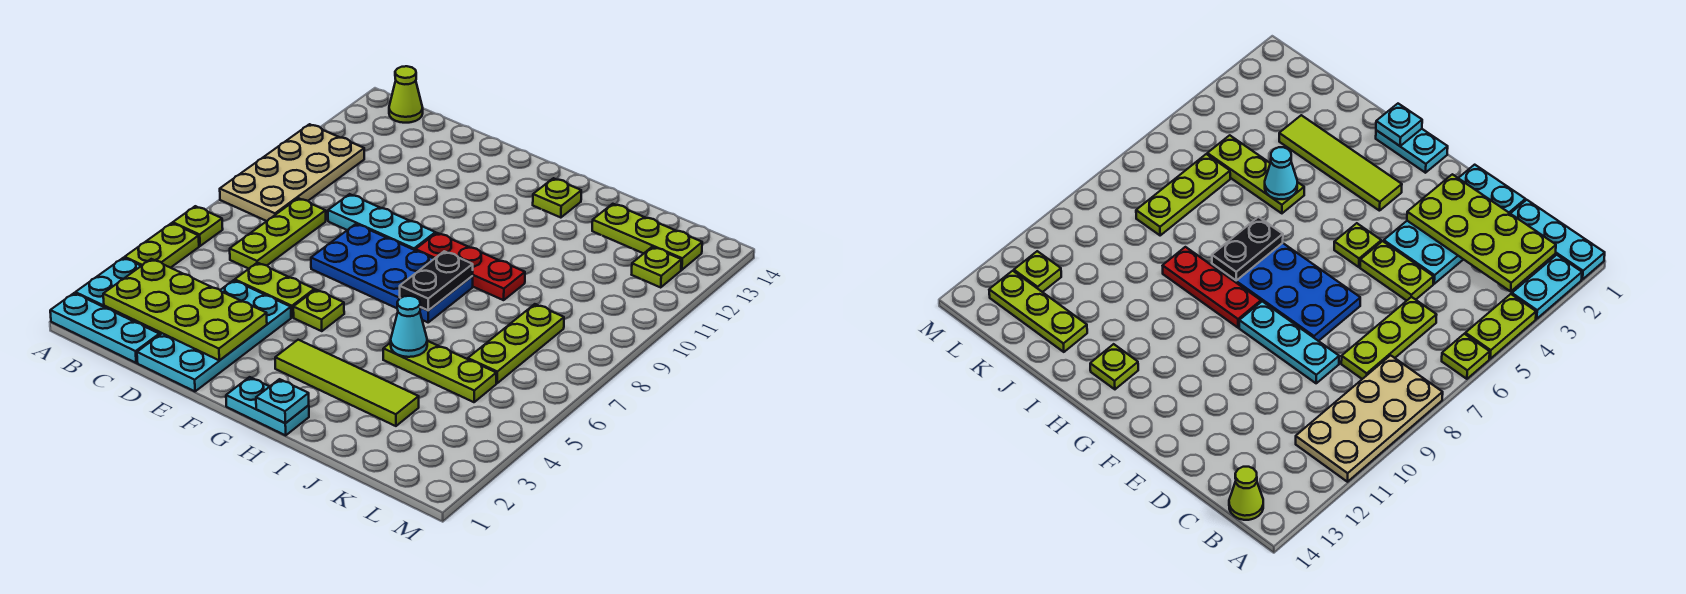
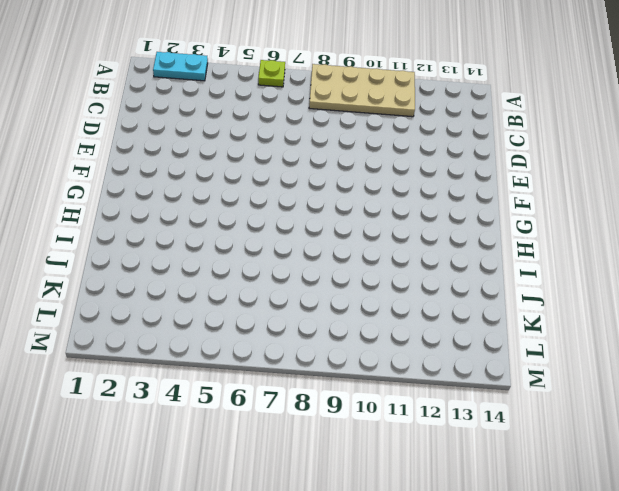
none -> cyan 1x3 plate [50,293,159,363]
none -> lime 1x2 plate [125,223,199,268]
none -> lime 1x1 cone [389,66,423,123]

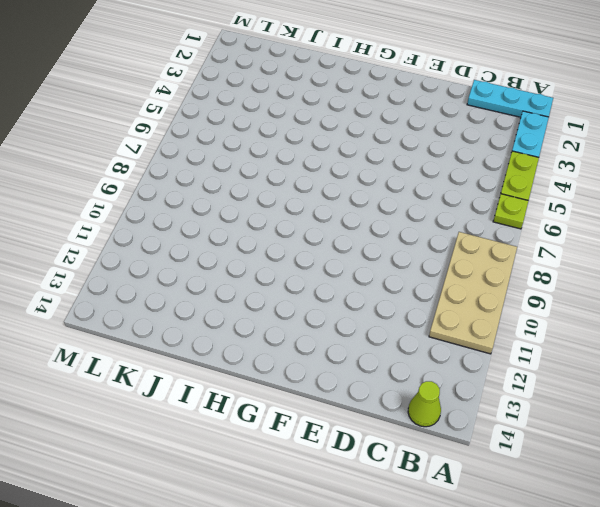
none -> lime 1x3 plate [230,198,326,269]
none -> cyan 2x4 plate [137,280,291,391]
none -> lime 1x2 plate [235,263,314,317]

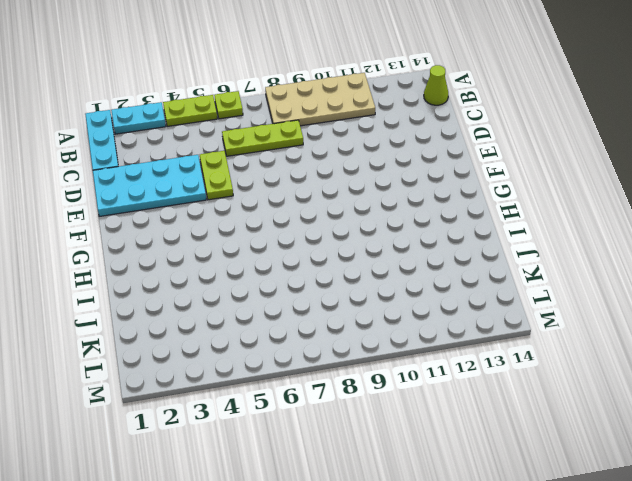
none -> cyan 1x3 plate [328,194,435,250]
none -> blue 2x4 plate [311,224,473,322]
none -> lime 1x1 plate [293,290,344,331]

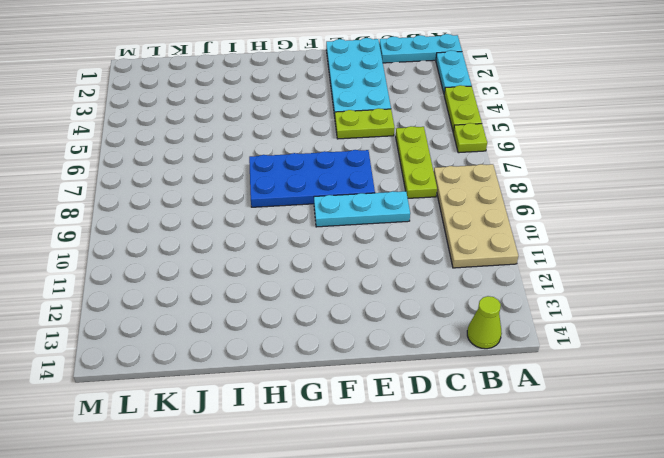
none -> lime 1x1 plate [293,290,344,331]
none -> cyan 1x2 plate [226,377,309,435]
none -> lime 1x4 tile [275,340,419,426]

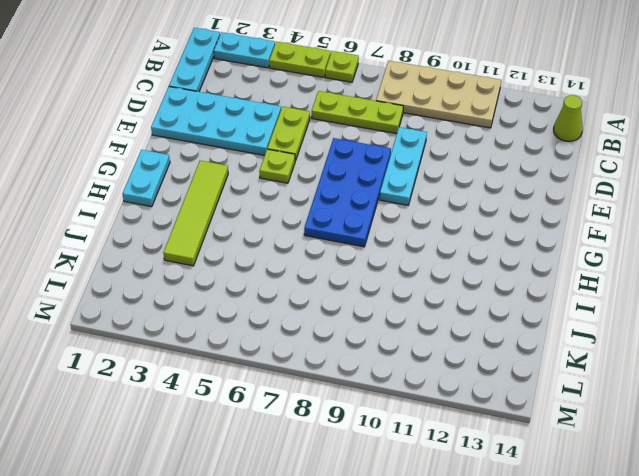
none -> red 1x3 plate [415,233,525,300]
none -> lime 1x1 plate [533,178,581,218]
none -> lime 1x3 plate [383,341,496,402]

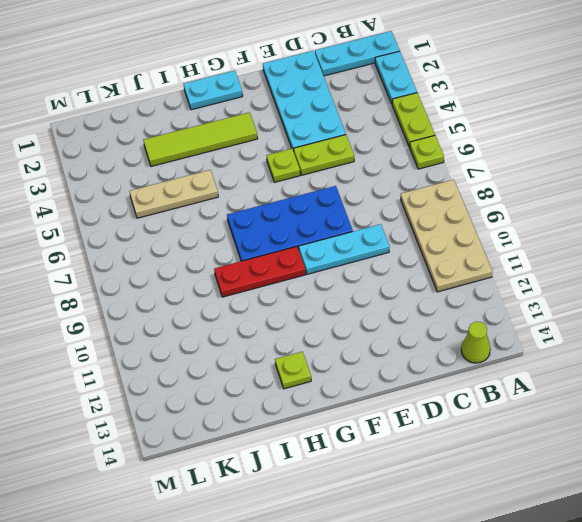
tan 1x3 plate [129,170,218,218] -> lime 1x3 plate [383,341,496,402]
none -> lime 1x3 plate [230,198,326,269]
none -> lime 1x3 plate [592,204,702,270]
none -> lime 1x3 plate [468,304,564,383]

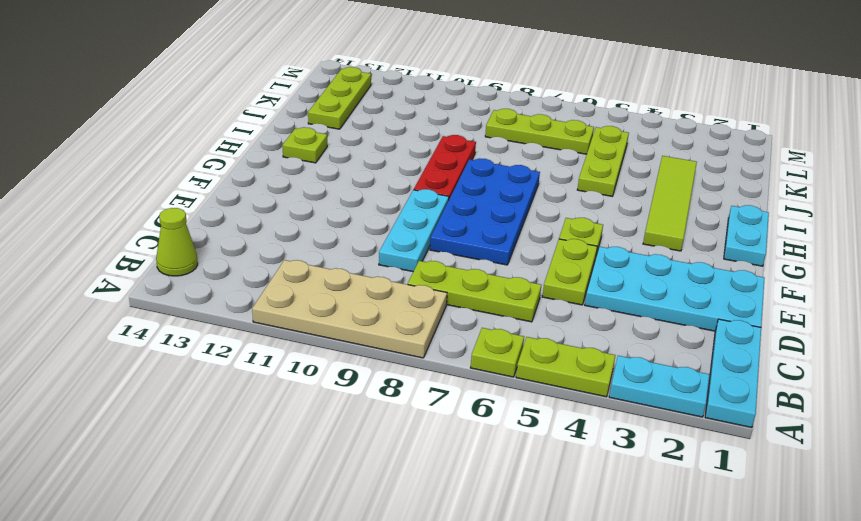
none -> lime 1x1 plate [632,247,681,287]
none -> lime 2x4 plate [103,259,267,361]
none -> cyan 1x1 plate [256,379,309,423]

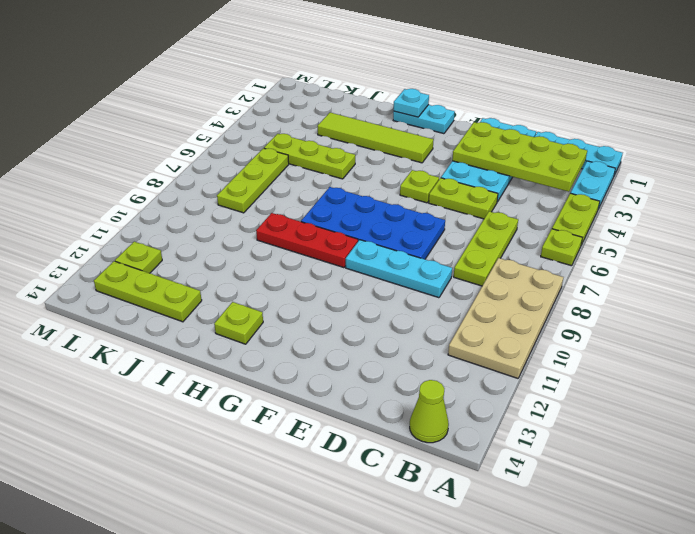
none -> black 1x2 plate [400,251,473,310]
none -> cyan 1x1 cone [391,296,427,357]

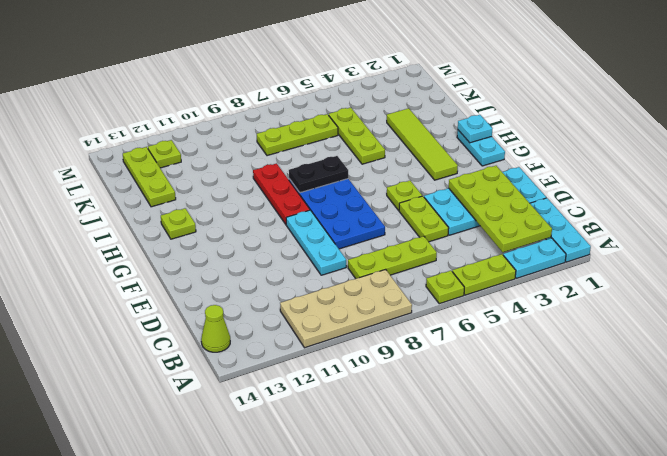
none -> cyan 1x1 cone [391,296,427,357]

